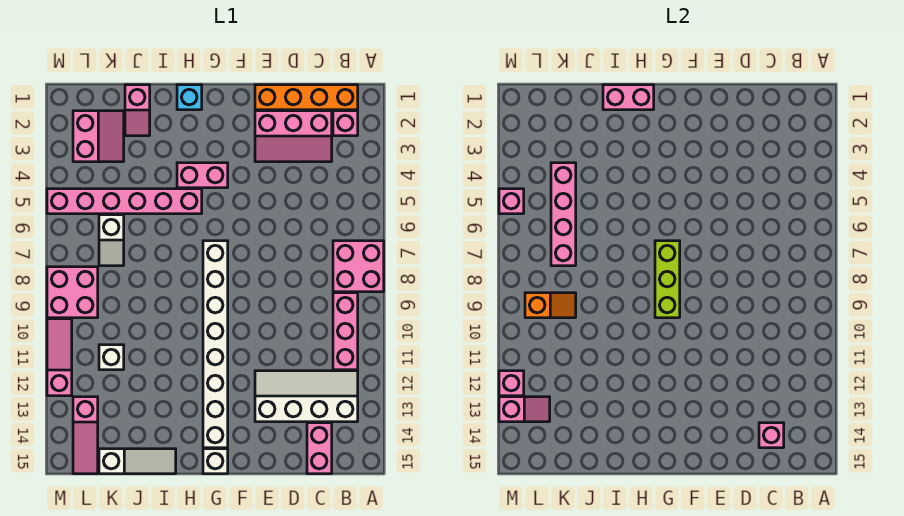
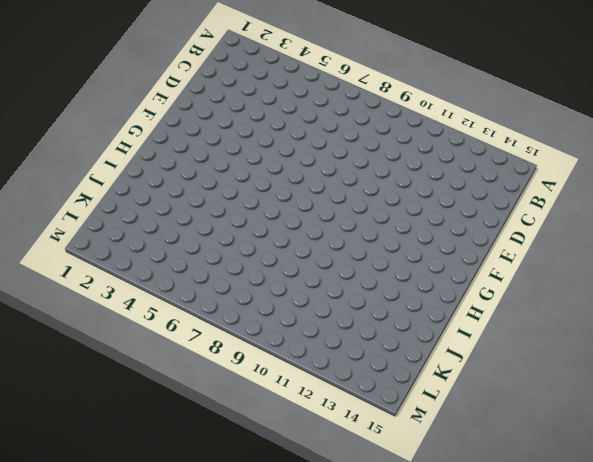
none -> pink 2x2 brick [333,241,384,292]
none -> orange 1x4 brick [255,85,358,110]
none -> pink 1x1 brick [333,111,358,136]

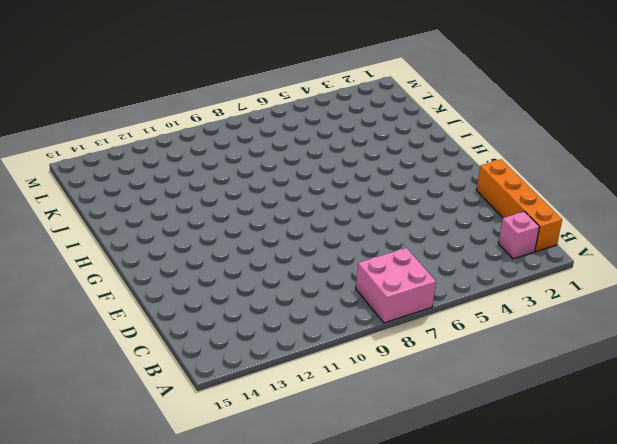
none -> pink 1x3 brick [333,293,358,370]
none -> white 2x4 slope [255,371,358,422]
none -> pink 2x3 slope [255,111,332,162]

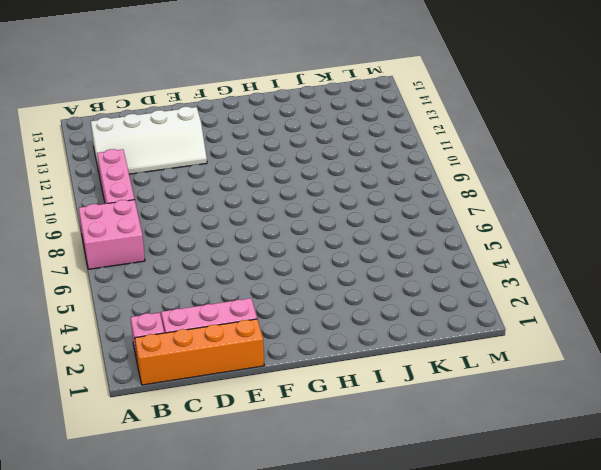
none -> pink 1x2 brick [307,423,332,474]
none -> pink 1x2 brick [177,163,228,188]
none -> white 1x8 brick [203,241,228,448]

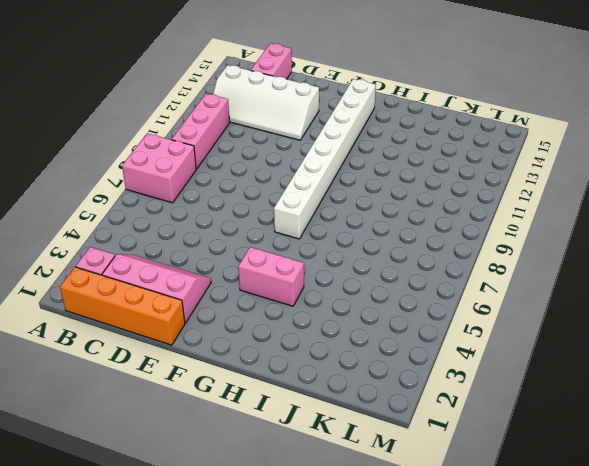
none -> white 1x1 brick [203,449,228,474]
none -> cyan 1x1 brick [177,85,202,110]
none -> pink 1x6 brick [47,189,202,214]

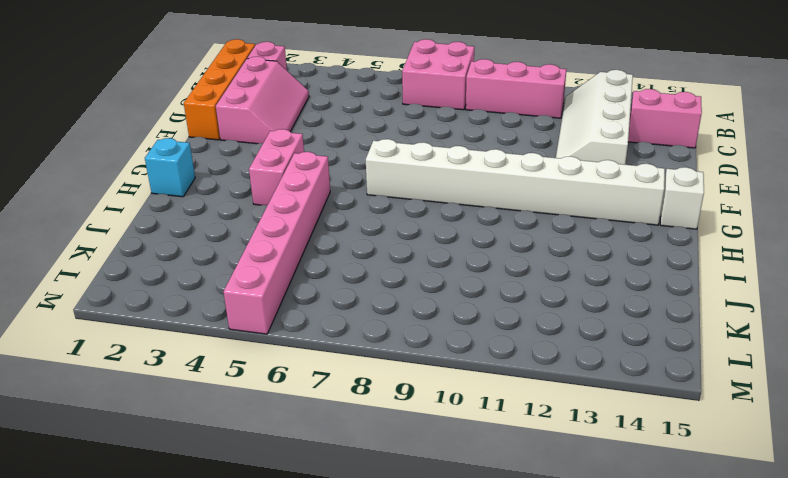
none -> white 1x3 slope [99,449,176,474]
none -> pink 1x2 slope [125,85,150,136]
none -> pink 2x2 slope [73,111,124,162]

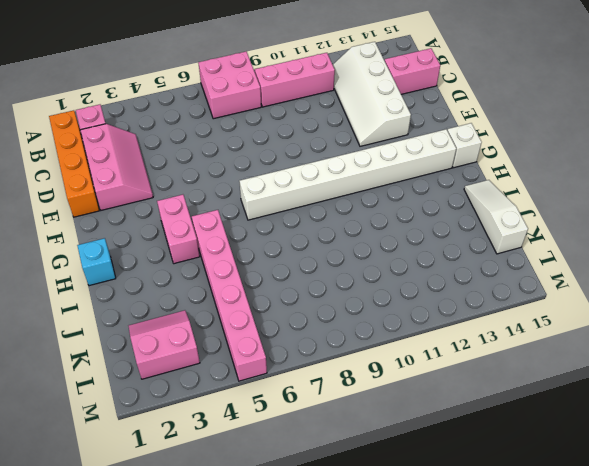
none -> pink 1x2 slope [125,85,150,136]
none -> white 1x2 slope [99,215,124,266]
none -> white 1x1 brick [99,345,124,370]

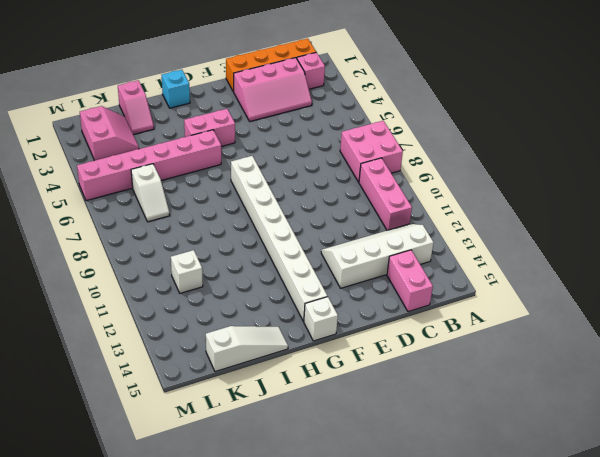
none -> pink 2x2 brick [47,267,98,318]
none -> pink 1x3 slope [73,397,98,474]
none -> pink 1x3 slope [47,319,72,396]

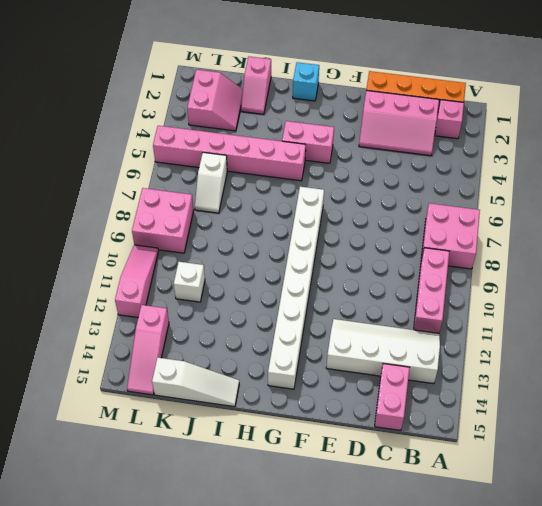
none -> white 1x1 brick [203,449,228,474]
none -> pink 1x1 brick [759,423,784,448]
none -> lime 1x3 brick [655,241,680,318]

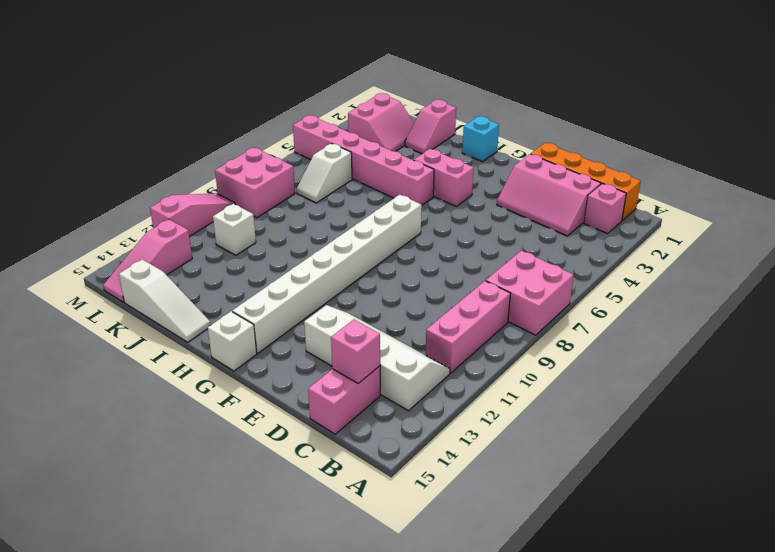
none -> lime 1x3 brick [655,241,680,318]
none -> pink 1x2 brick [603,85,654,110]
none -> pink 1x4 brick [551,163,576,266]

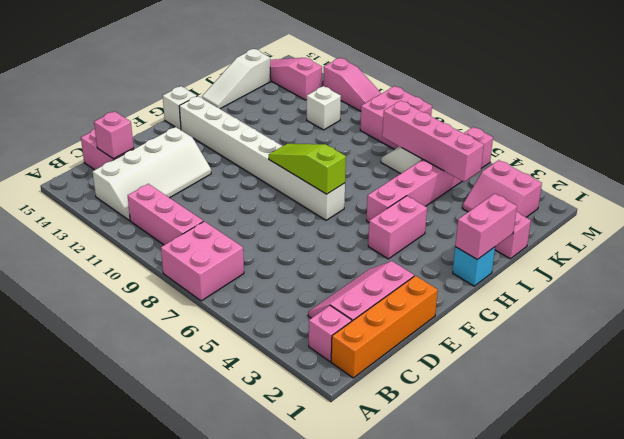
lime 1x3 slope [269,144,346,194] -> lime 1x3 brick [655,241,680,318]
none -> orange 1x2 slope [525,293,576,318]
none -> pink 1x2 slope [499,397,550,422]
none -> pink 1x1 brick [499,189,524,214]

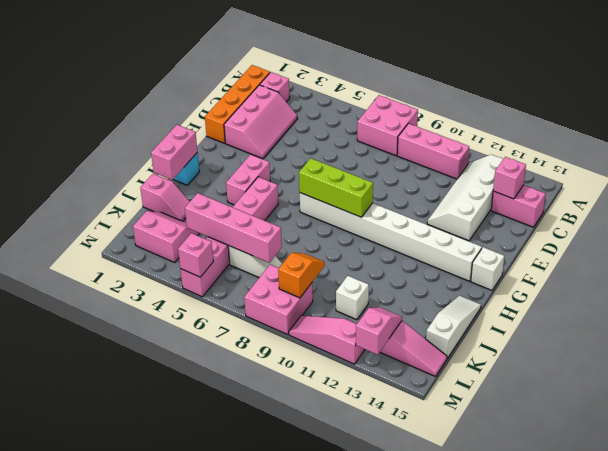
none -> pink 1x1 brick [499,371,524,396]

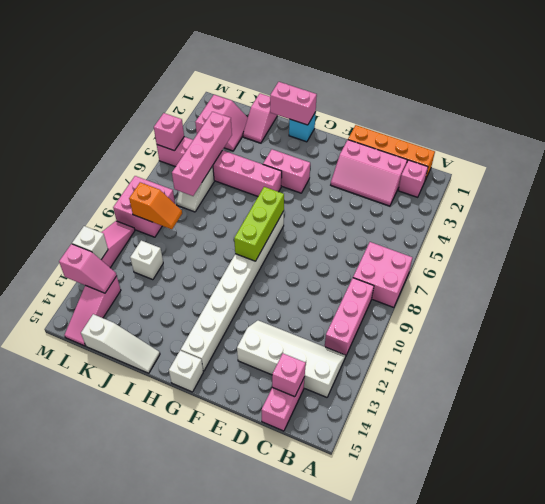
white 1x1 brick [72,226,108,260] -> pink 1x1 brick [499,371,524,396]

